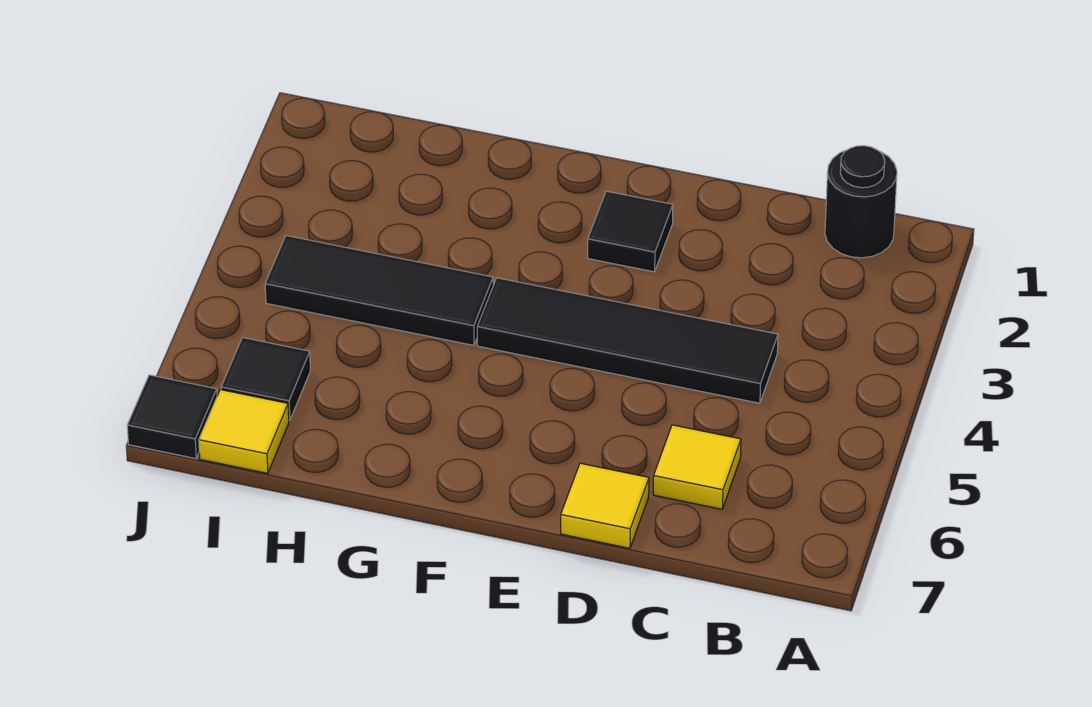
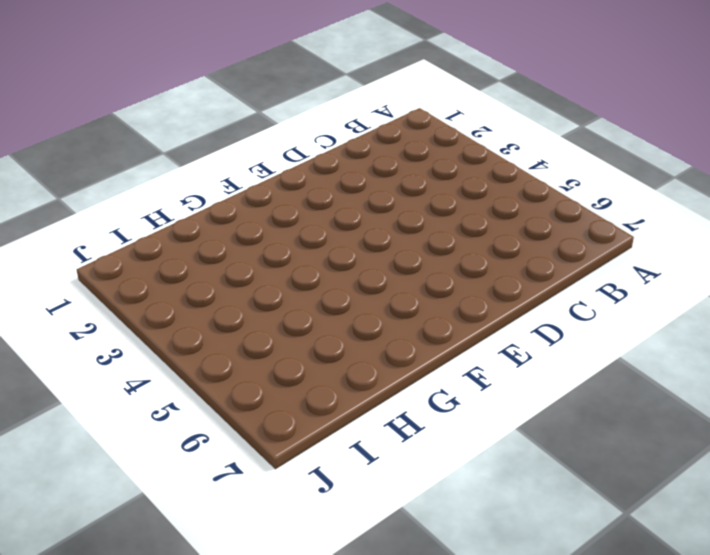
none -> black 1x1 round brick [825,146,897,258]
none -> black 1x4 tile [477,278,778,403]

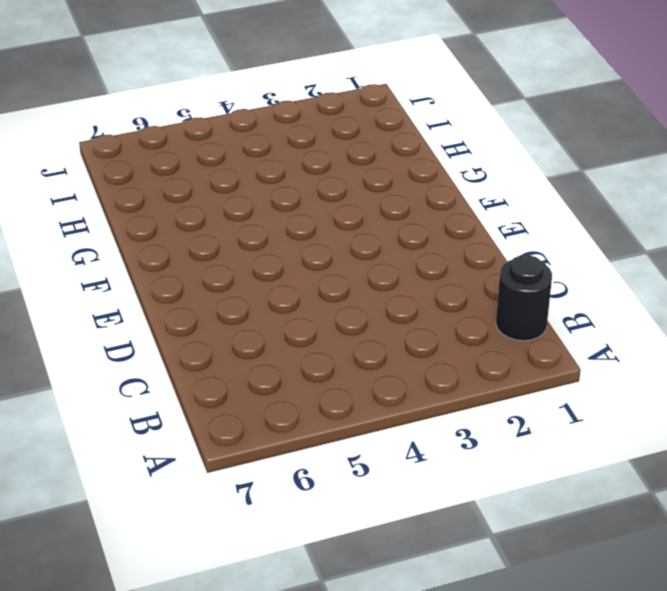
none -> black 1x4 tile [477,278,778,403]
none -> yellow 1x1 tile [653,425,741,509]

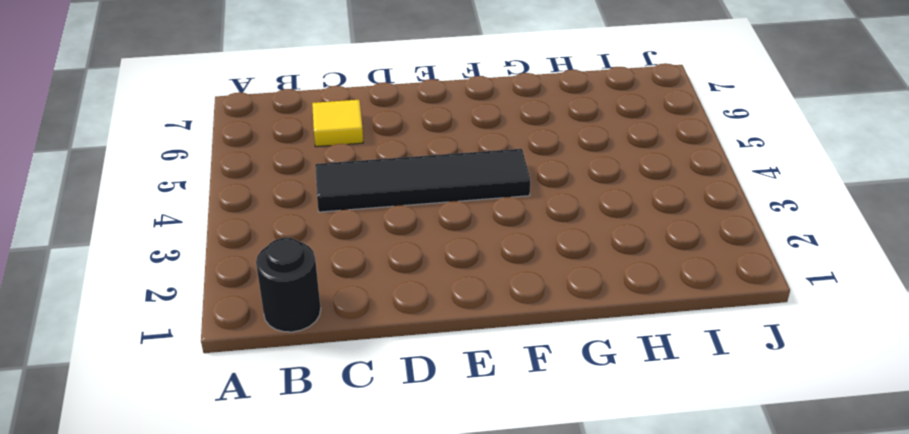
none -> yellow 1x1 tile [561,463,649,548]
none -> black 1x1 tile [588,191,673,272]

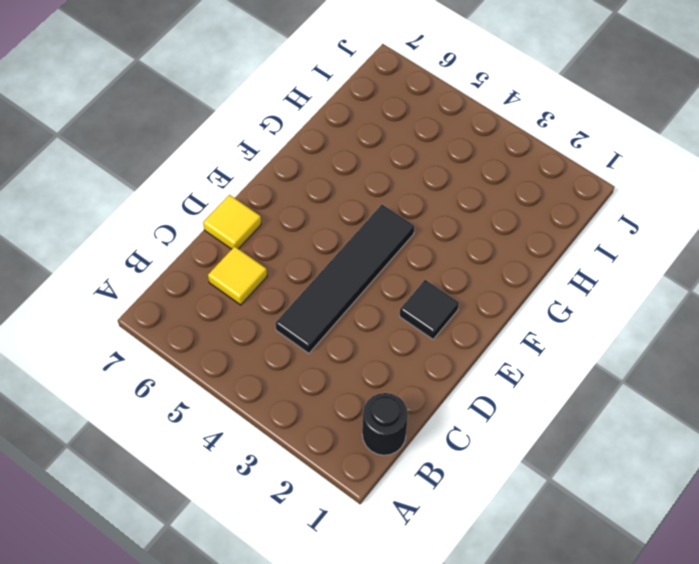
none -> black 1x3 tile [265,236,493,345]
none -> black 1x1 tile [221,338,310,421]

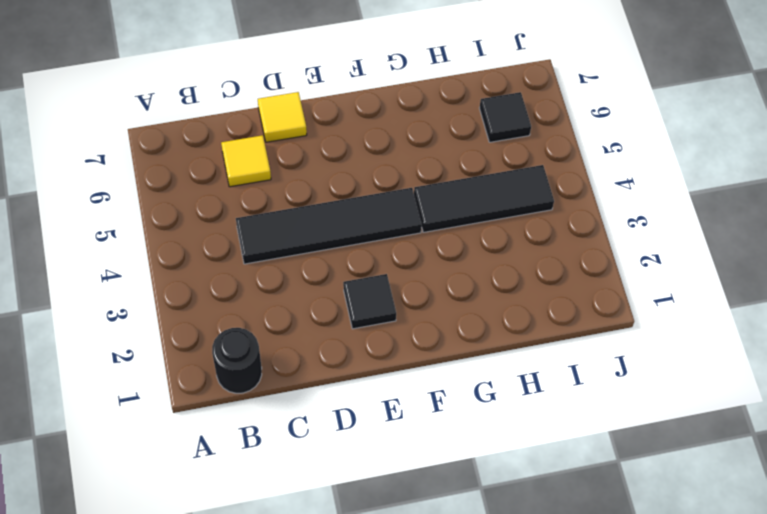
none -> yellow 1x1 tile [199,390,289,473]
none -> black 1x1 tile [127,375,217,459]

